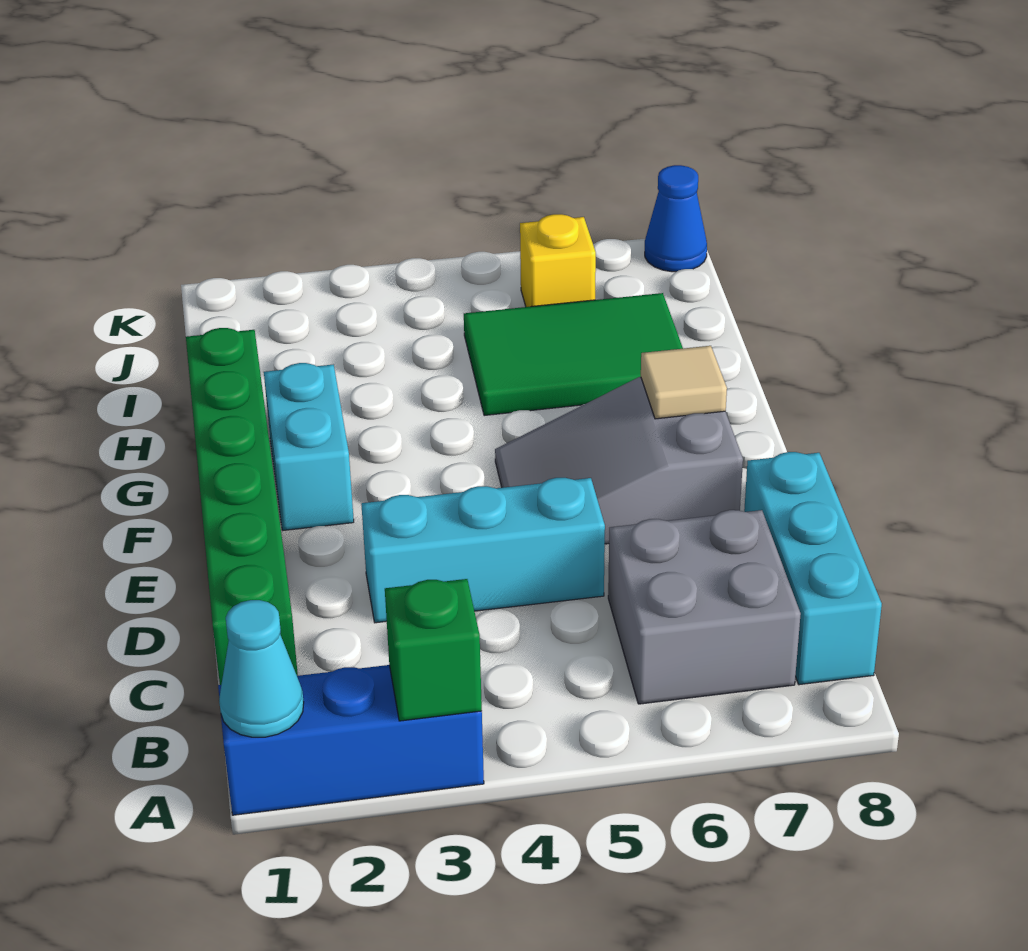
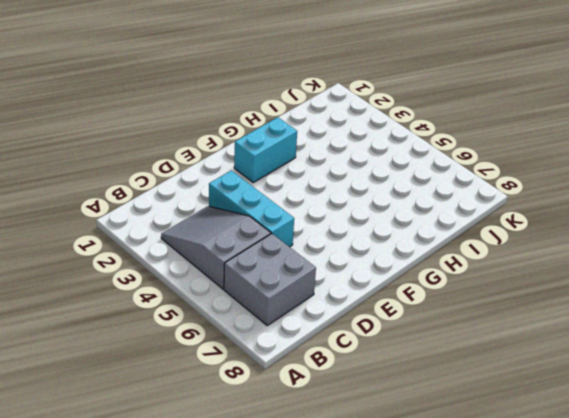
grey 2x3 slope [161,206,271,289] -> grey 2x3 slope moved to [495,377,743,544]
none -> blue 1x3 brick [218,665,484,815]
none -> cyan 1x3 brick [744,452,882,685]
none -> green 1x6 brick [186,328,298,685]

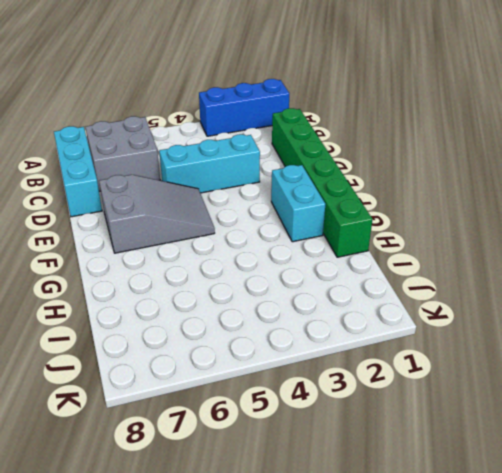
none -> green 2x3 tile [464,293,683,416]
none -> yellow 1x1 brick [520,214,596,307]
none -> blue 1x1 cone [645,165,707,272]

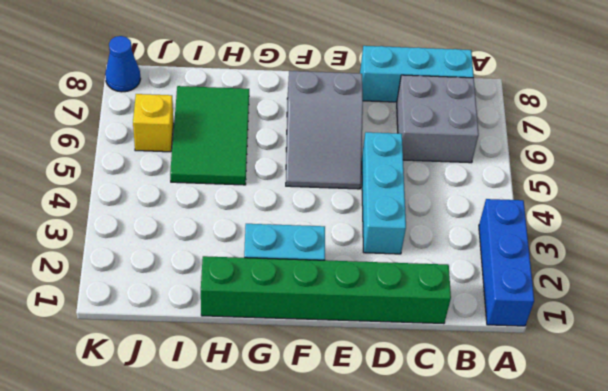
none -> cyan 1x1 cone [219,600,304,737]
none -> green 1x1 brick [385,579,482,721]
none -> tan 1x1 tile [641,346,727,419]

